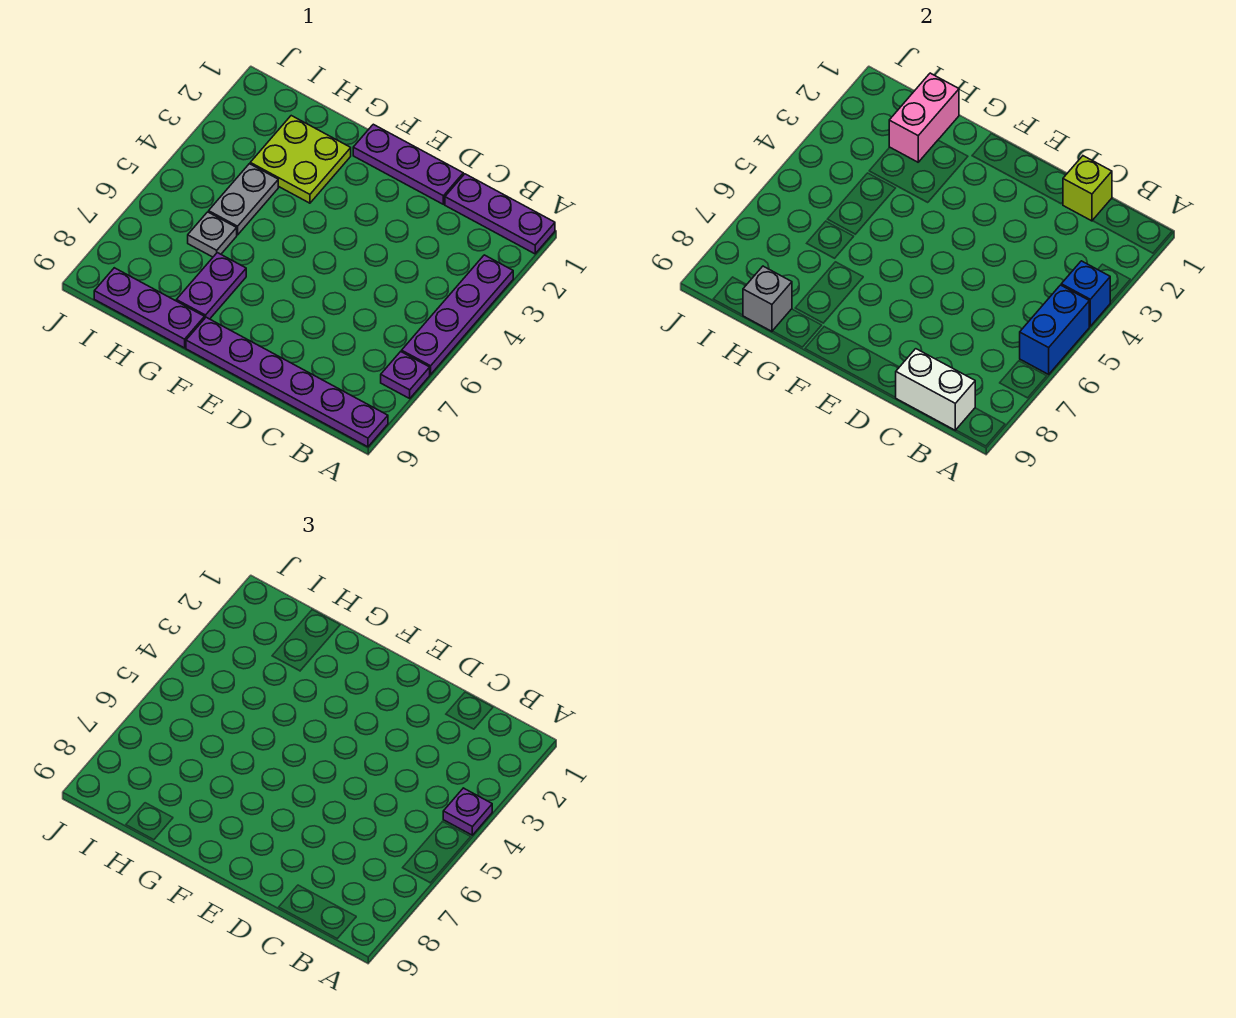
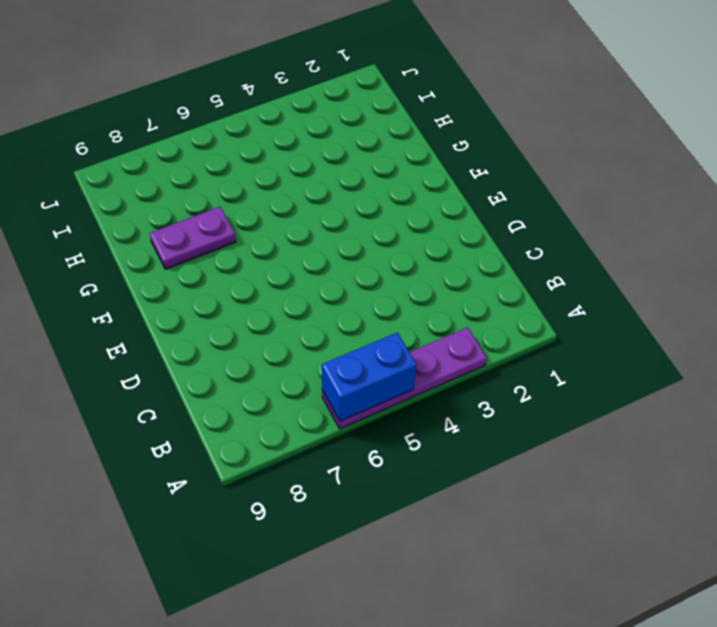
none -> purple 1x3 plate [445,174,555,254]
none -> purple 1x1 plate [381,352,430,398]
none -> purple 1x6 plate [186,317,388,447]

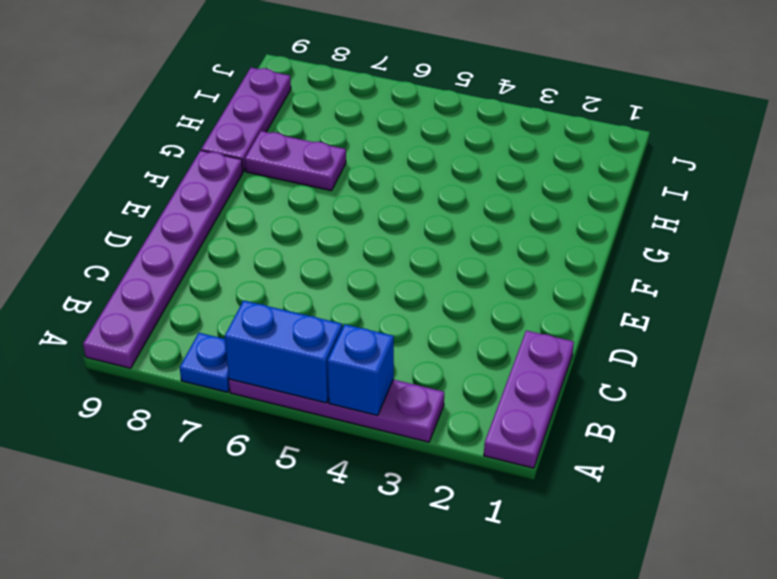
blue 1x1 plate [180,333,230,392] -> purple 1x1 plate [381,352,430,398]
none -> purple 1x3 plate [353,124,463,204]
none -> lime 2x2 plate [250,116,351,203]
none -> grey 1x2 plate [209,164,278,235]

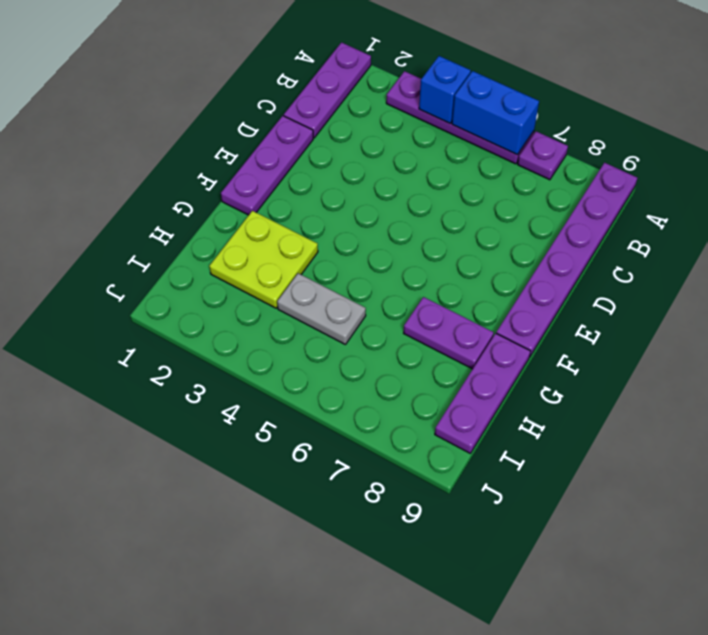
none -> grey 1x1 plate [188,212,237,257]
none -> white 1x2 brick [895,349,975,430]
none -> lime 1x1 brick [1063,156,1112,221]

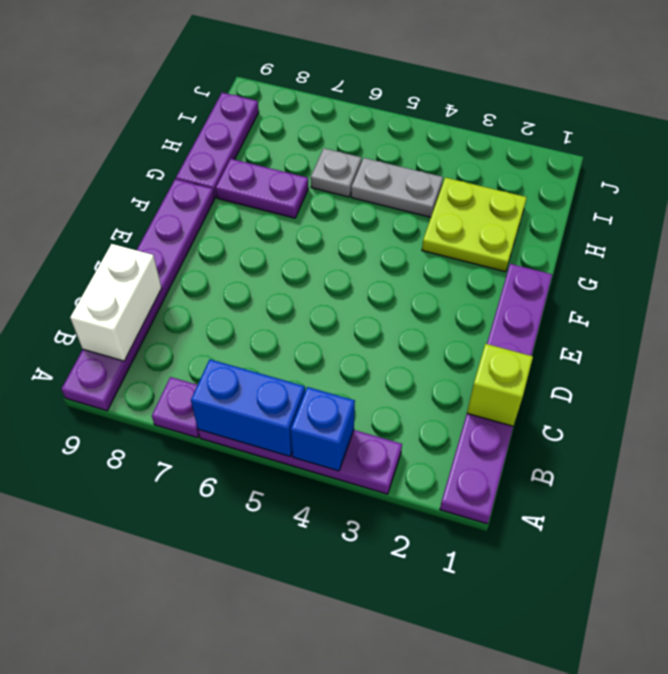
none -> pink 1x2 brick [889,73,959,162]
none -> grey 1x1 brick [743,266,792,331]
none -> purple 1x1 plate [443,788,492,835]

